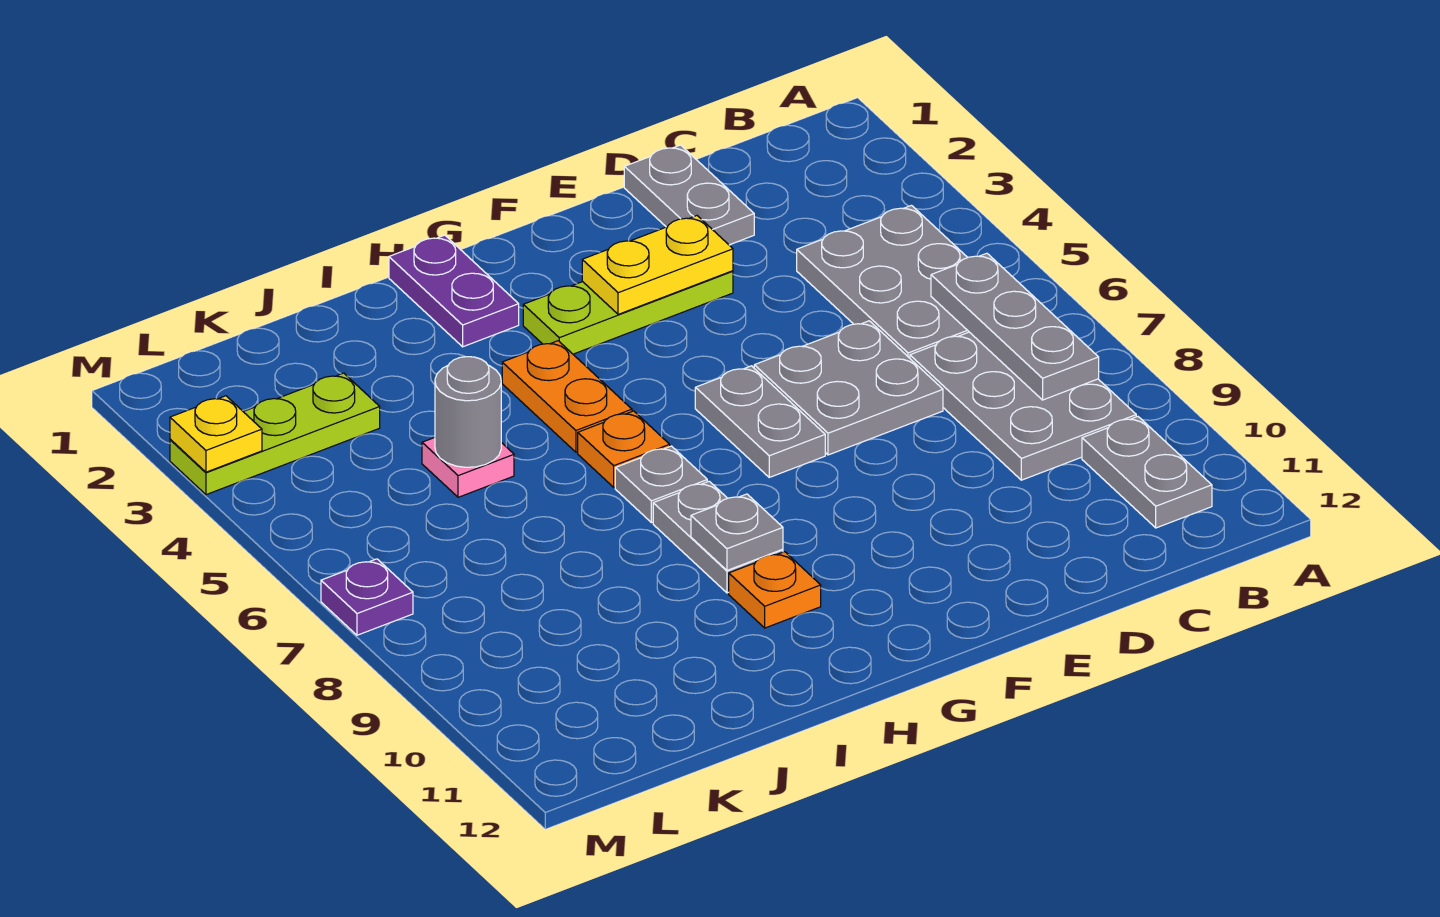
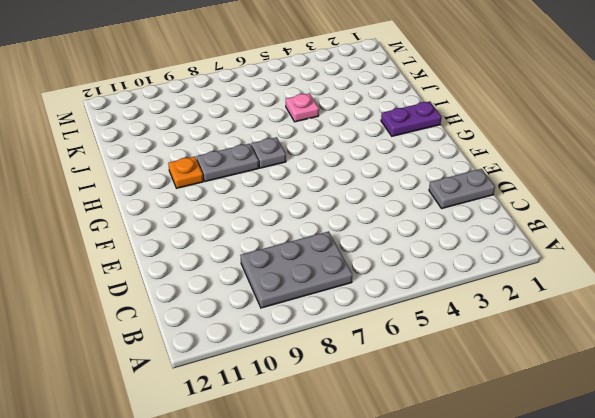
none -> grey 2x3 plate [797,205,969,358]
none -> grey 1x2 plate [1082,417,1212,528]
none -> grey 2x2 plate [754,321,943,455]

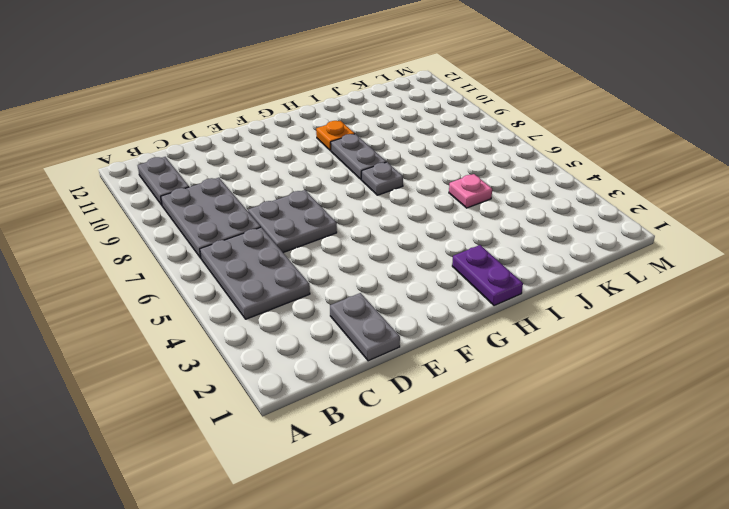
none -> lime 1x3 plate [523,271,733,354]
none -> grey 1x2 plate [695,366,825,477]
none -> orange 1x2 plate [502,341,632,452]

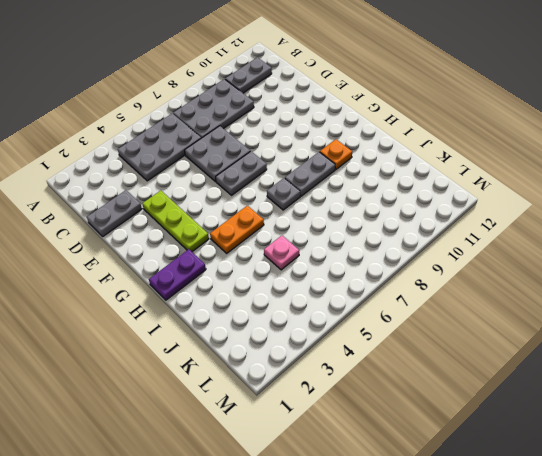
none -> orange 1x1 plate [578,411,670,487]
none -> lime 1x3 plate [170,373,380,495]
none -> purple 1x1 plate [321,559,413,635]

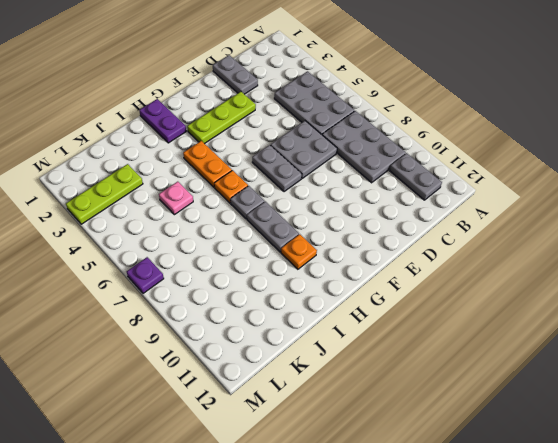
none -> grey 1x3 plate [931,253,1099,400]
none -> yellow 1x2 plate [582,216,733,314]
none -> grey 1x1 plate [691,494,783,570]

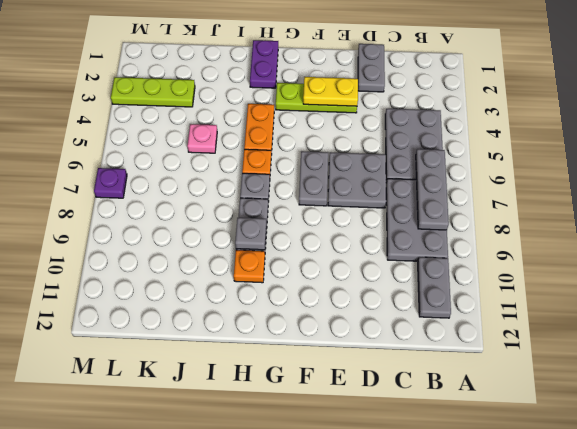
none -> grey 1x1 round brick [435,357,501,467]
none -> yellow 1x1 plate [170,396,262,472]

